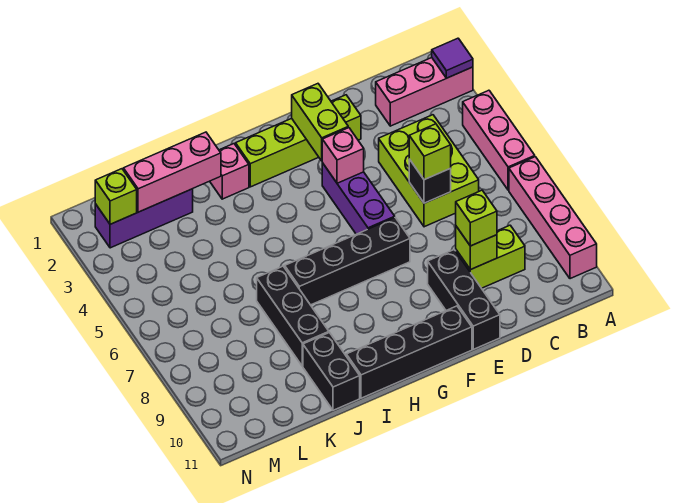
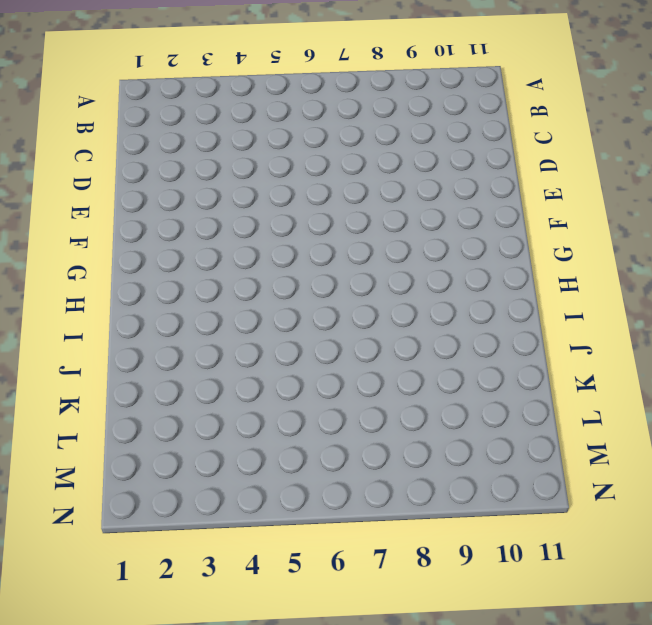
none -> pink 1x3 brick [376,58,473,126]
none -> pink 1x3 brick [463,90,535,190]
none -> pink 1x4 brick [509,157,597,279]

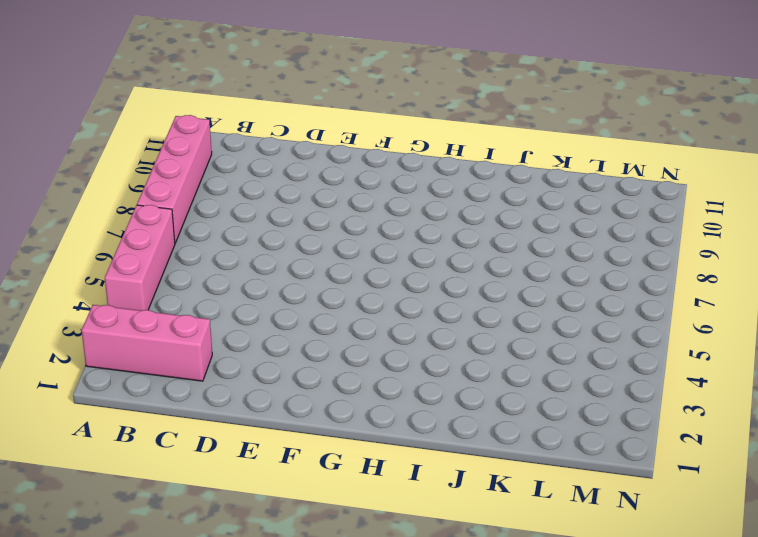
none -> lime 2x3 brick [379,115,479,227]
none -> lime 1x2 brick [456,225,525,288]
none -> lime 1x4 brick [236,95,361,187]

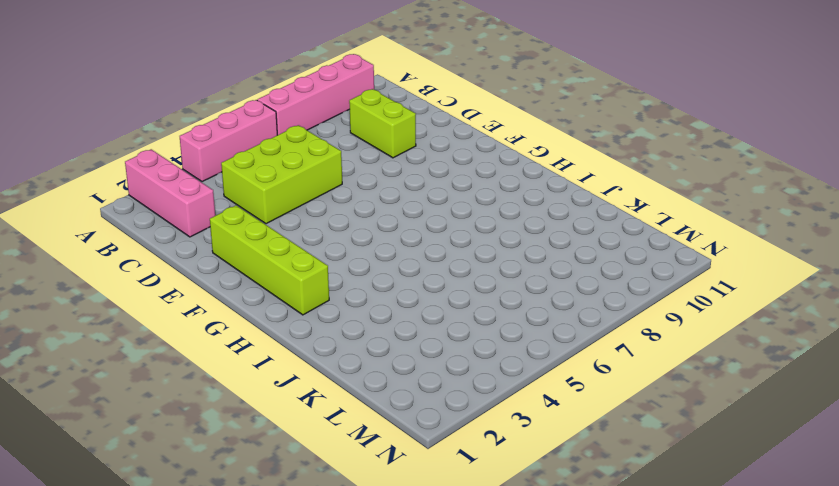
none -> black 1x3 brick [428,250,500,349]
none -> purple 1x3 brick [322,163,395,234]
none -> black 1x4 brick [285,218,410,305]

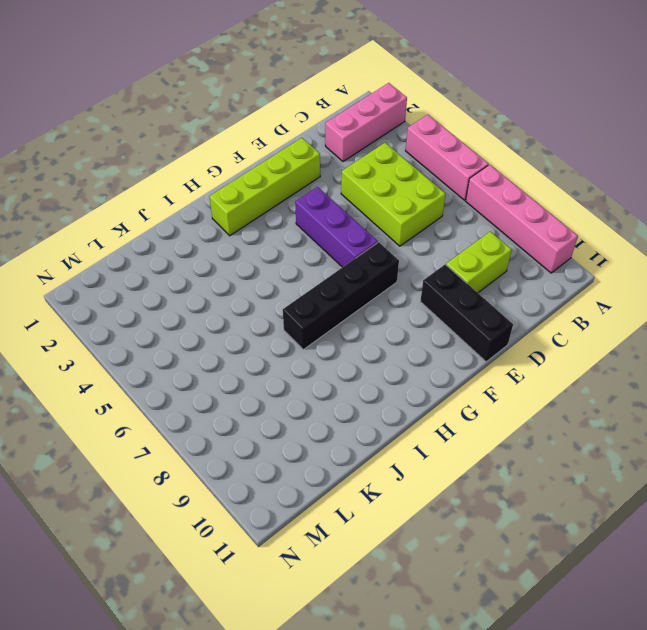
none -> black 1x4 brick [346,306,472,398]
none -> pink 1x1 brick [210,144,249,199]
none -> black 1x3 brick [257,266,329,366]

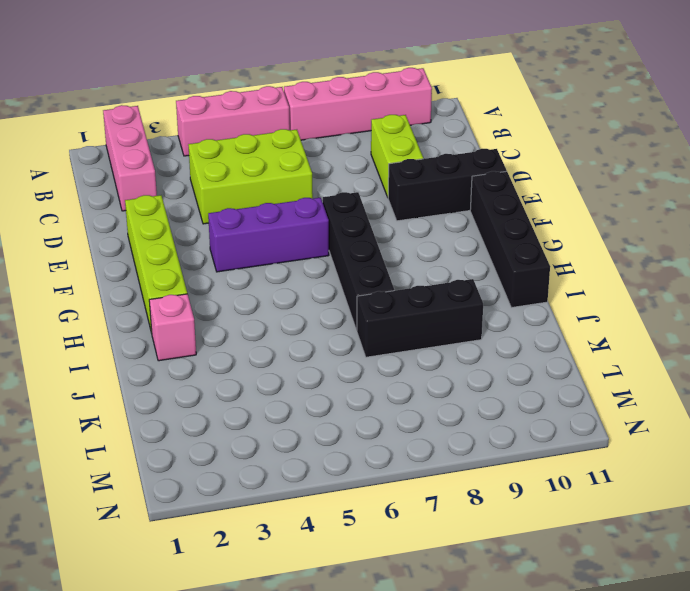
none -> black 1x2 brick [303,333,360,410]
none -> purple 1x3 brick [95,189,193,248]
none -> purple 1x1 tile [432,38,473,78]

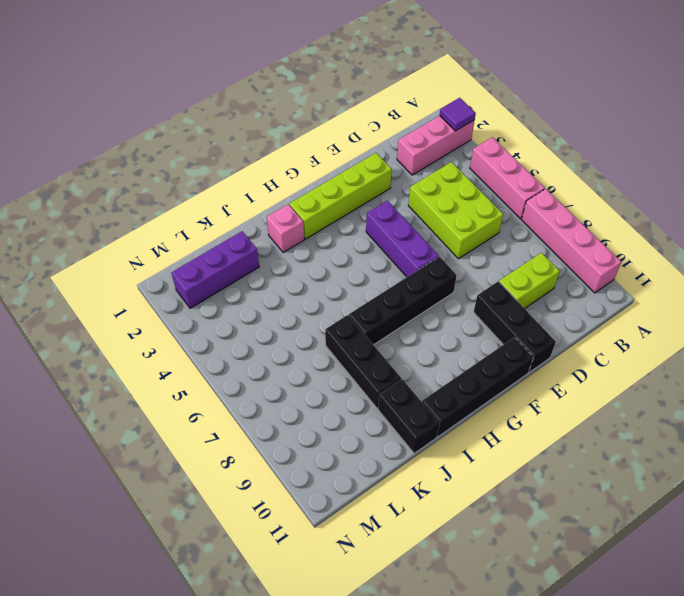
none -> black 1x1 brick [409,159,451,203]
none -> lime 1x1 brick [456,226,497,270]
none -> lime 1x2 brick [292,84,348,161]

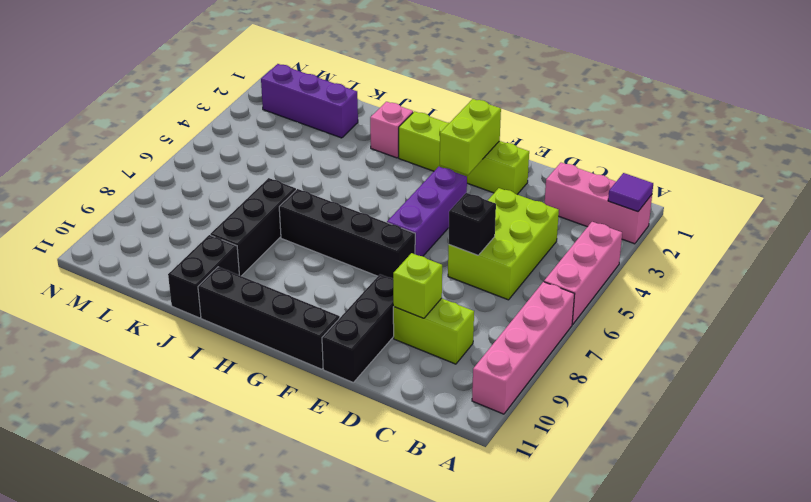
none -> pink 1x1 brick [322,128,364,183]
none -> pink 1x3 brick [123,132,221,212]
none -> lime 1x1 brick [95,169,137,224]

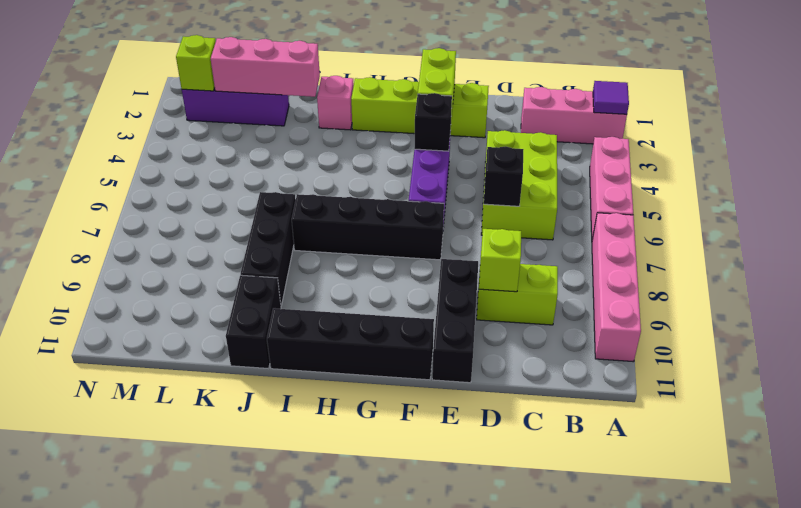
black 1x1 brick [414,93,452,151] -> pink 1x1 brick [322,128,364,183]
none -> lime 1x1 brick [409,124,451,180]
none -> lime 1x1 brick [456,190,497,246]

